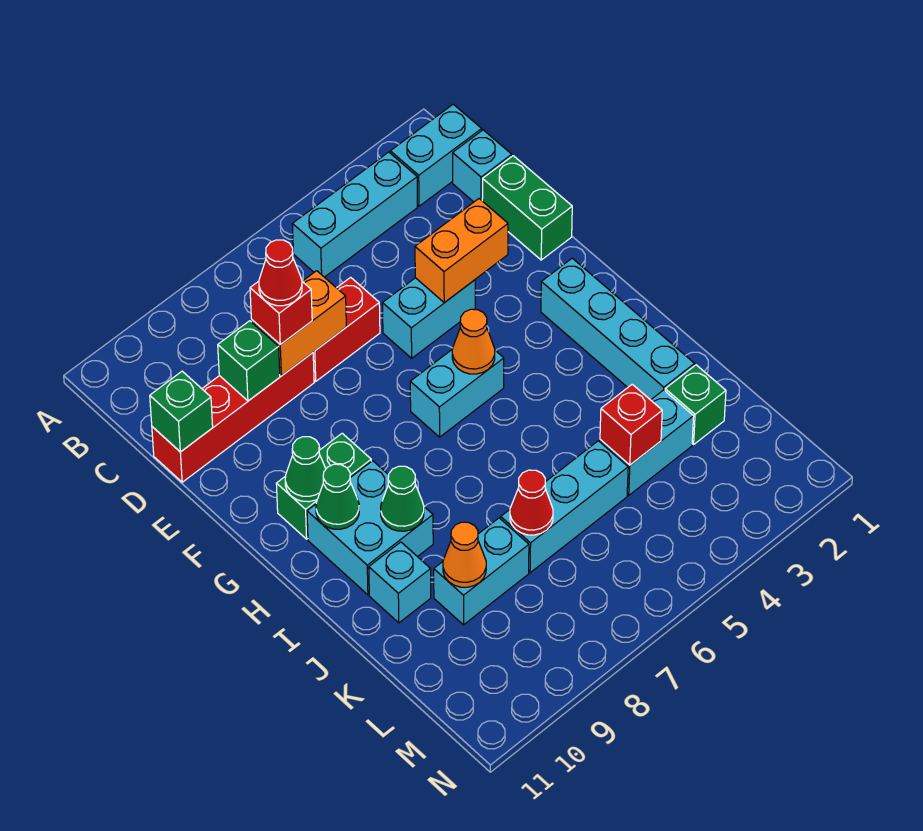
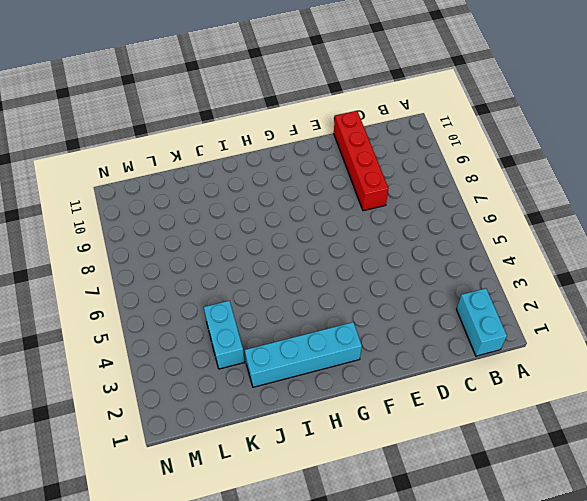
none -> cyan 1x3 brick [292,152,418,277]
none -> cyan 1x1 brick [453,130,512,202]
none -> green 1x2 brick [482,156,572,260]

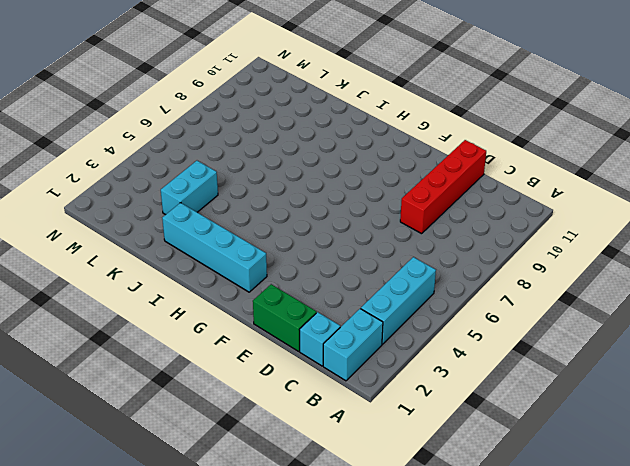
none -> red 1x2 brick [313,277,380,381]
none -> cyan 1x2 brick [382,278,475,358]
none -> cyan 1x2 brick [410,350,504,437]

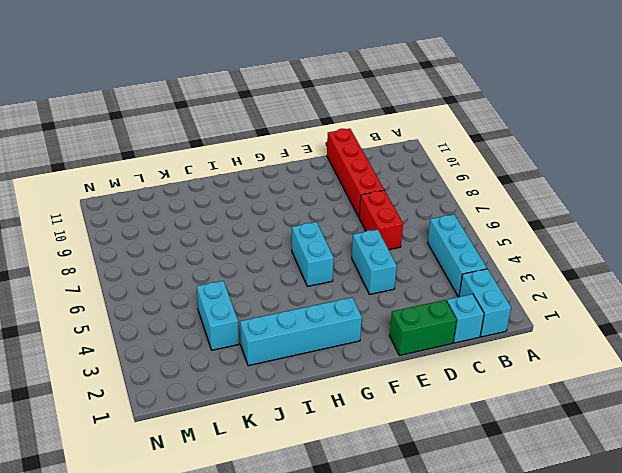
none -> green 1x2 brick [276,433,371,539]
none -> cyan 2x2 brick [307,461,433,595]
none -> cyan 1x1 brick [369,542,431,623]

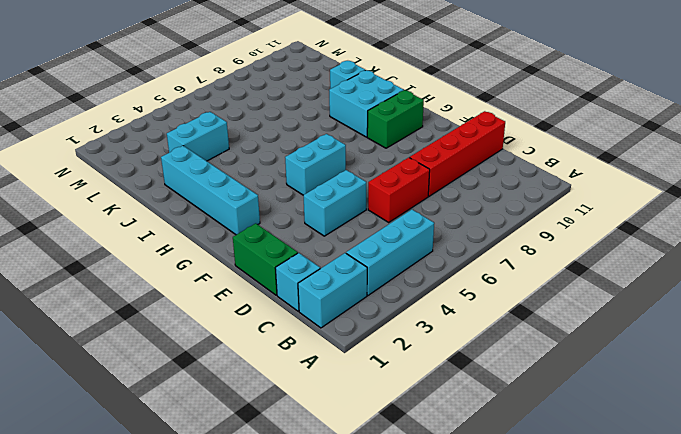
none -> green 1x1 brick [665,365,726,444]
none -> cyan 1x3 brick [501,441,628,573]
none -> cyan 1x2 brick [434,518,529,625]

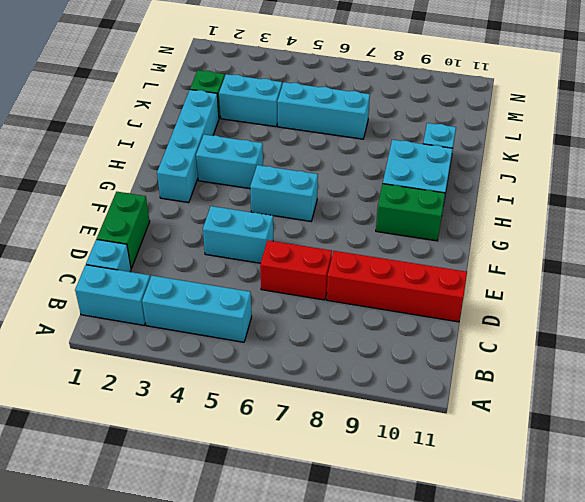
cyan 1x2 brick [196,135,263,189] -> cyan 1x2 brick moved to [434,518,529,625]
none -> orange 1x2 brick [251,271,346,376]
none -> green 1x1 brick [218,321,280,401]
none -> green 1x1 brick [150,371,213,452]

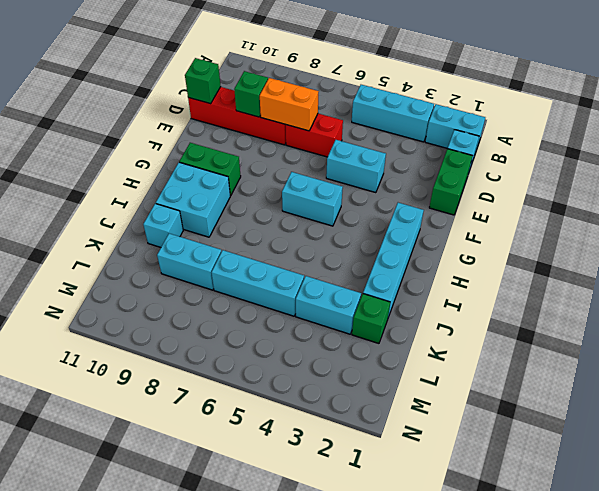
none -> orange 1x2 brick [415,199,508,303]
none -> orange 1x1 cone [452,309,495,374]
none -> green 1x1 cone [285,437,326,502]

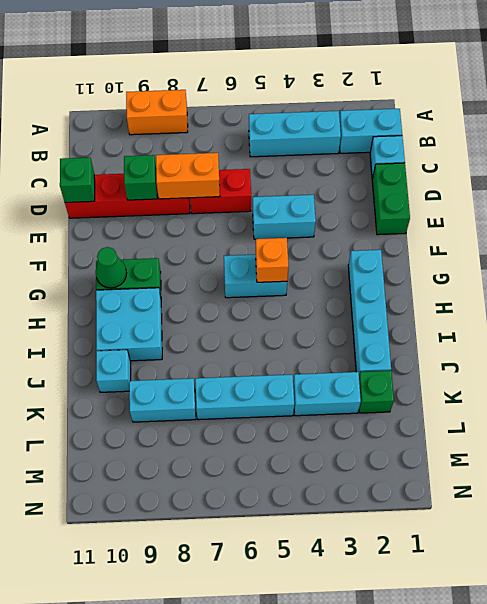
orange 1x2 brick [126,90,188,135] -> orange 1x2 brick moved to [415,199,508,303]
orange 1x1 brick [256,238,289,282] -> orange 1x1 cone [452,309,495,374]
none -> green 1x1 cone [316,464,359,529]
none -> green 1x1 cone [381,466,424,531]
none -> red 1x1 brick [600,384,662,465]

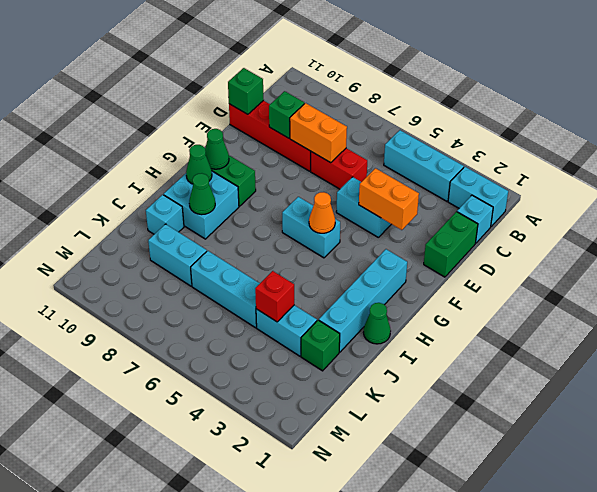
green 1x1 cone [364,303,391,344] -> none
none -> red 1x1 cone [510,470,553,535]
none -> orange 1x1 cone [443,522,486,587]
none -> red 1x1 brick [250,281,312,345]

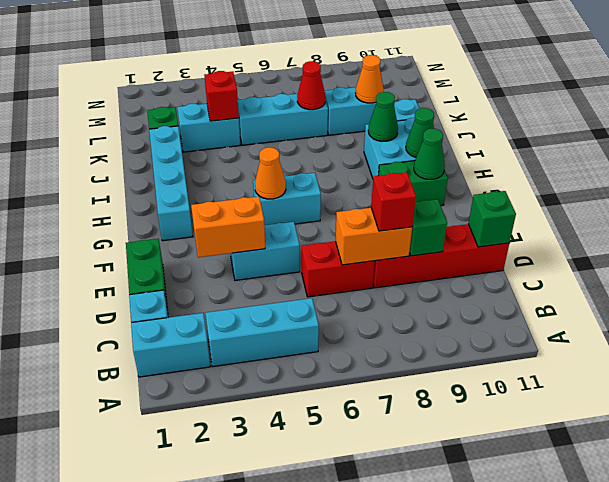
none -> red 1x1 cone [259,240,302,306]

